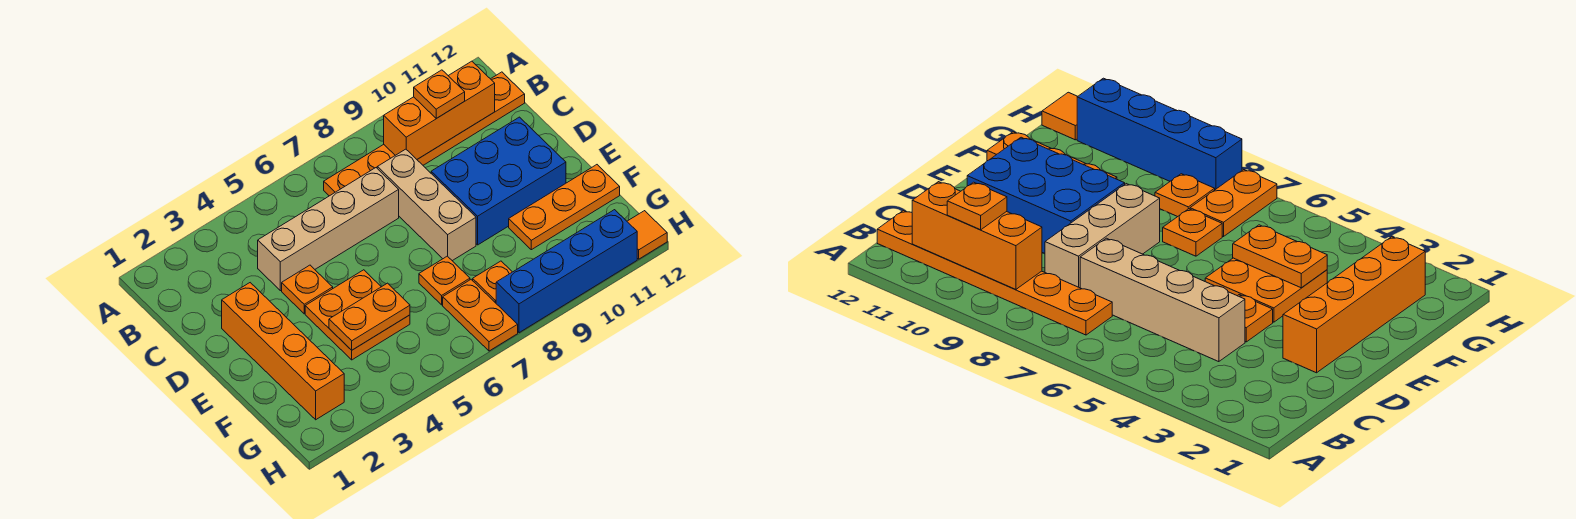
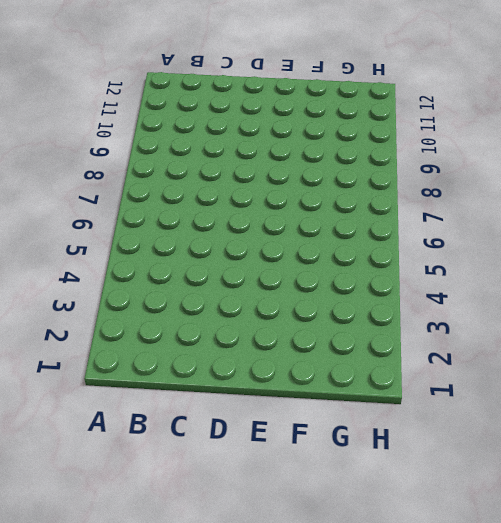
none -> orange 1x6 plate [324,72,525,196]
none -> tan 1x4 brick [258,168,399,291]
none -> tan 1x3 brick [377,149,476,261]

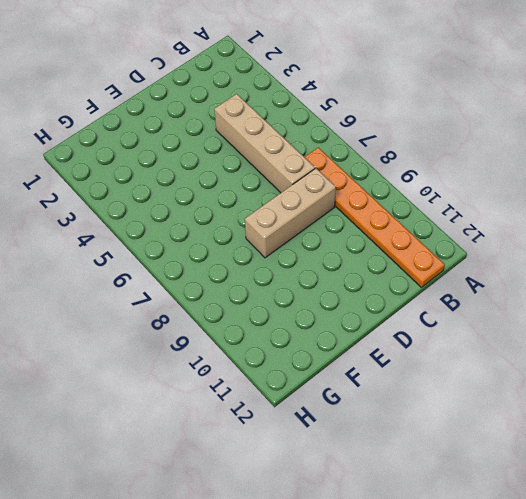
none -> orange 1x4 brick [222,283,344,420]
none -> orange 1x1 plate [282,265,333,314]
none -> blue 2x3 brick [431,117,566,245]

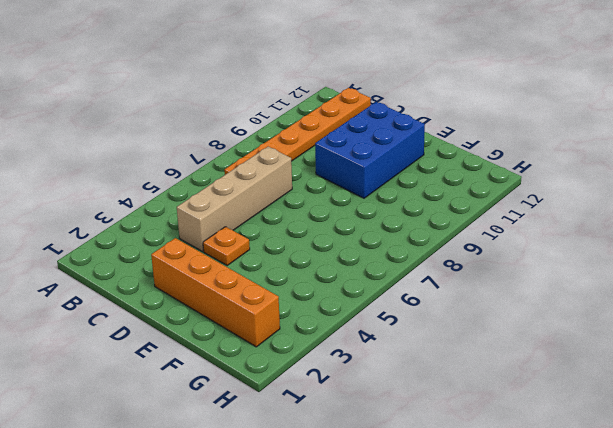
none -> tan 1x3 brick [377,149,476,261]
none -> orange 2x2 plate [305,270,410,360]
none -> orange 1x1 plate [419,256,470,305]

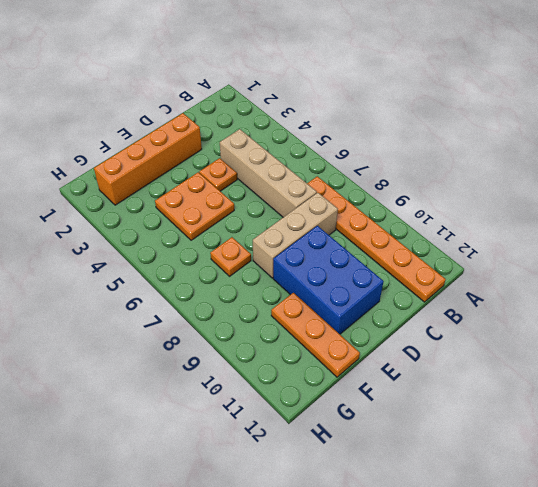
none -> orange 1x2 plate [443,280,518,351]
none -> orange 1x1 plate [473,261,512,303]
none -> blue 1x4 brick [496,210,637,333]

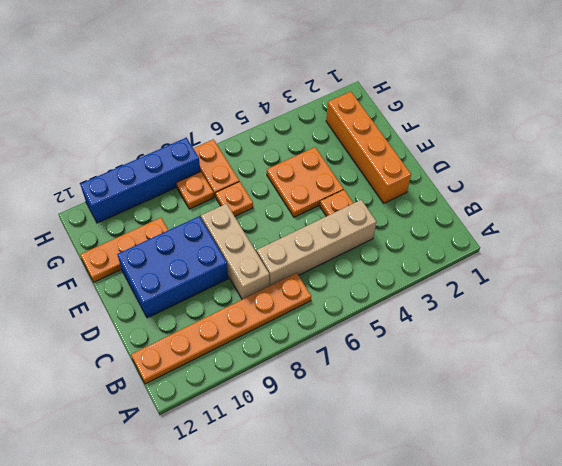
none -> orange 1x1 tile [627,211,667,259]
none -> orange 1x3 brick [384,61,495,159]
none -> orange 1x2 plate [329,283,410,350]

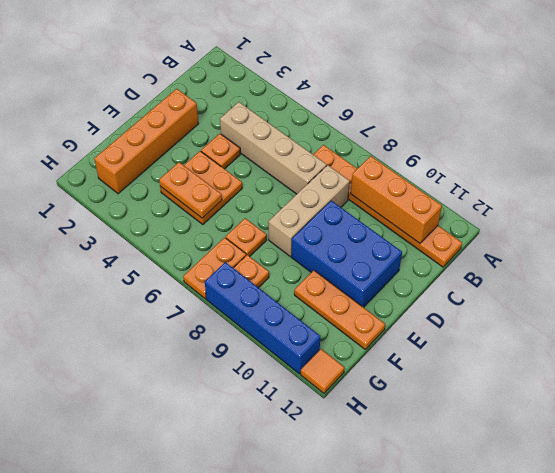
none -> orange 1x1 plate [414,70,465,118]

